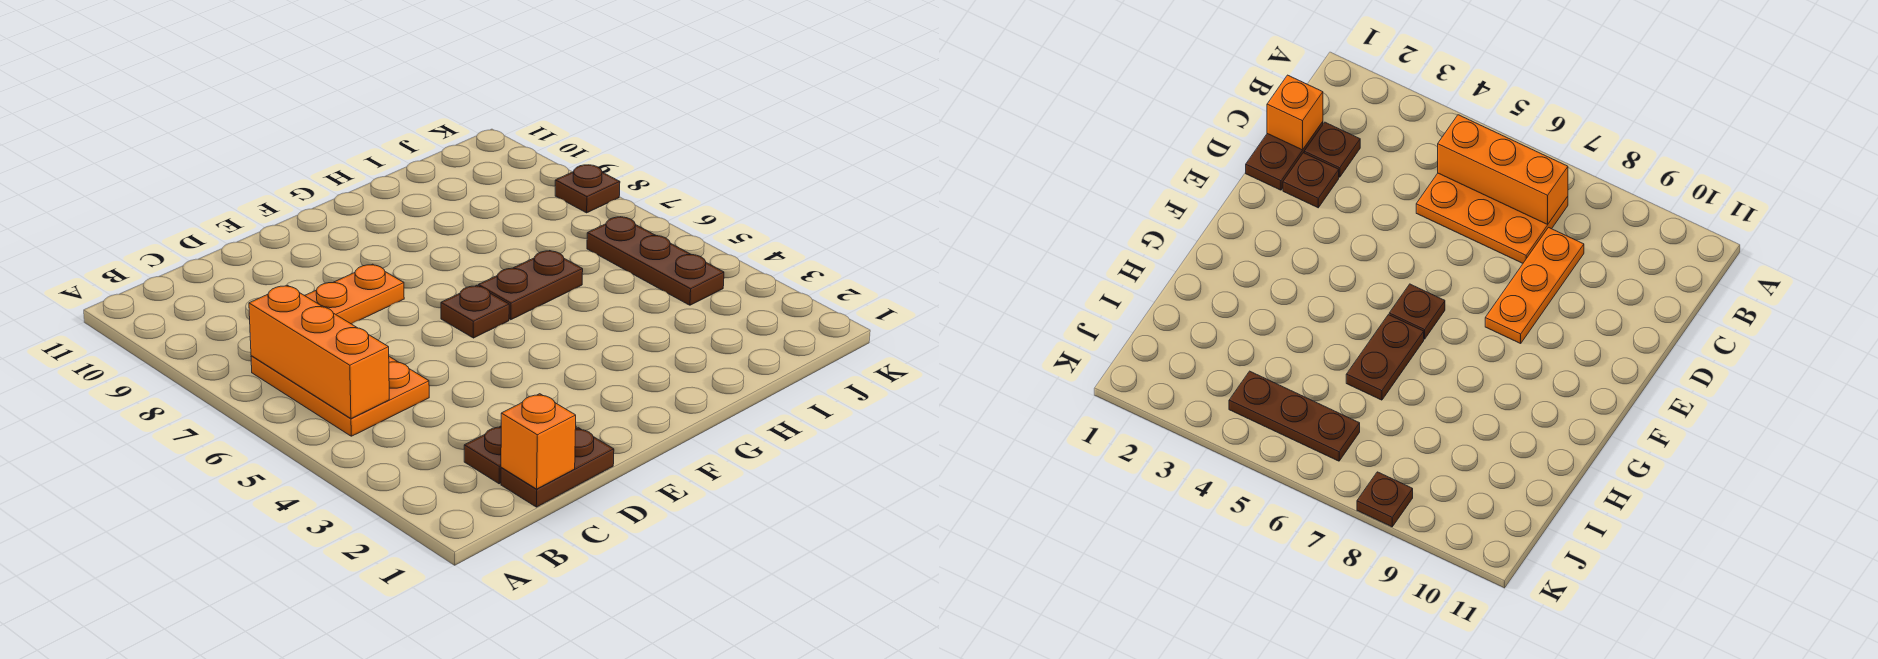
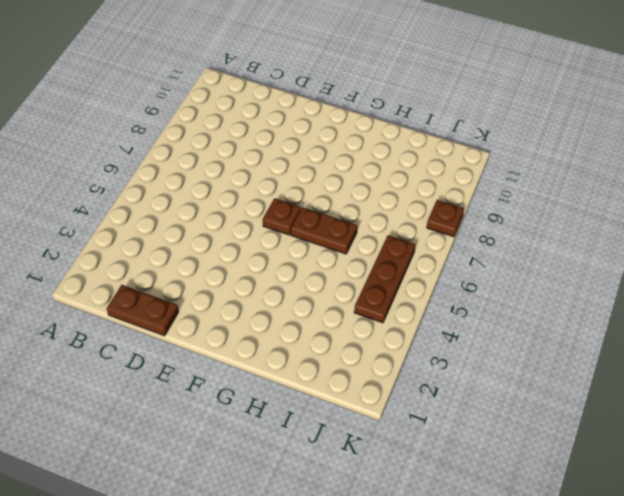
none -> orange 2x3 plate [251,356,429,436]
none -> brown 1x1 plate [464,426,501,484]

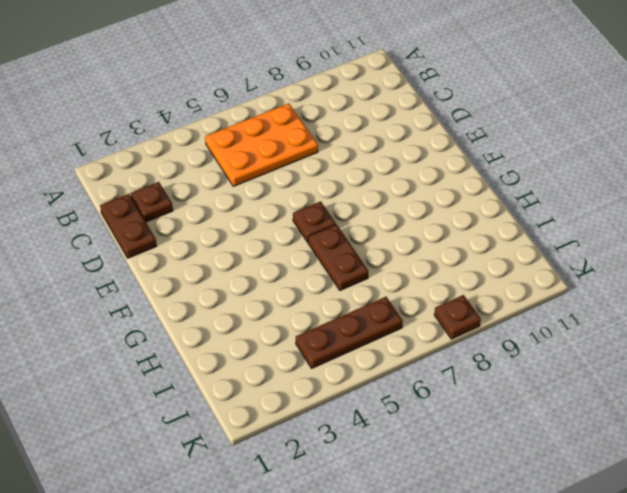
none -> orange 1x3 plate [305,264,404,324]
none -> brown 1x1 plate [1283,153,1339,208]

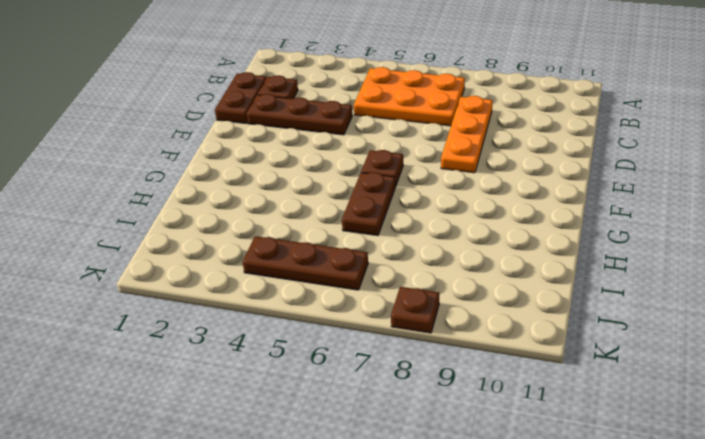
brown 1x3 plate [247,94,352,135] -> brown 1x1 plate [1283,153,1339,208]
none -> orange 1x3 brick [249,285,389,419]
none -> orange 1x1 brick [501,394,576,489]

